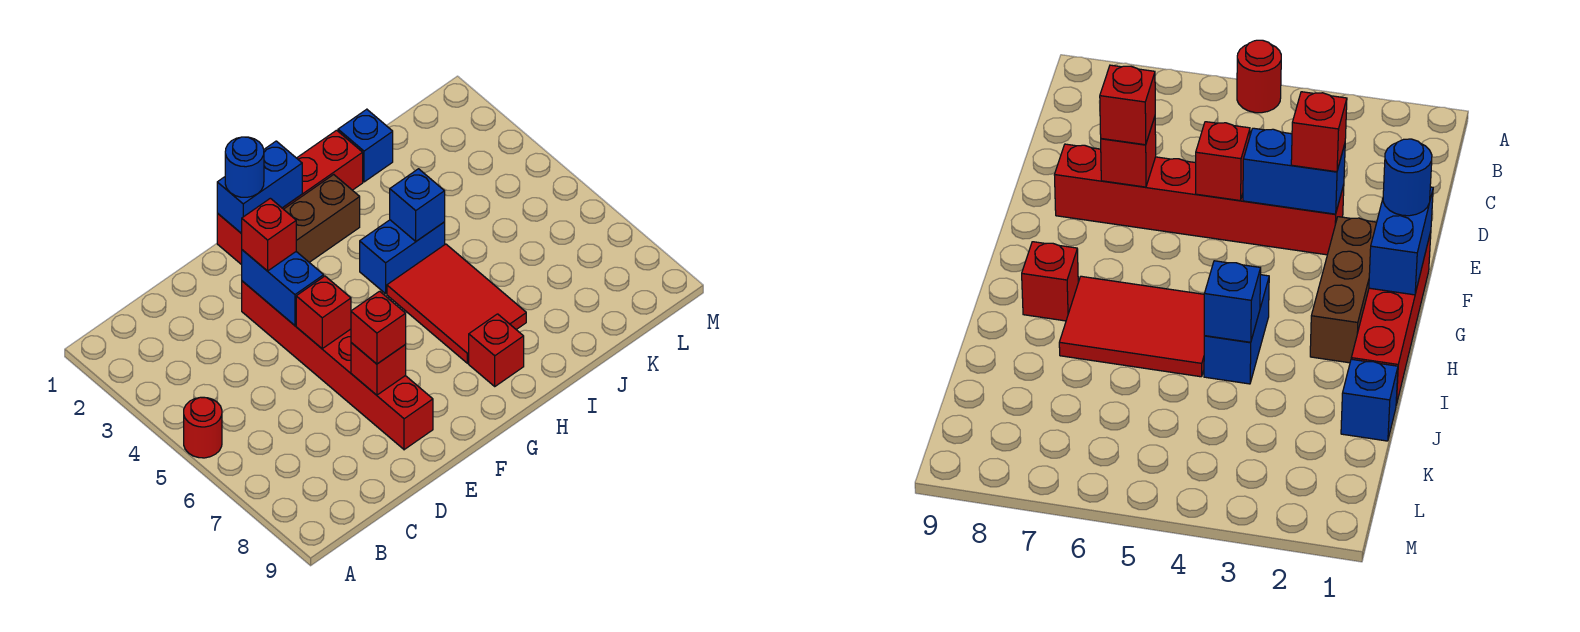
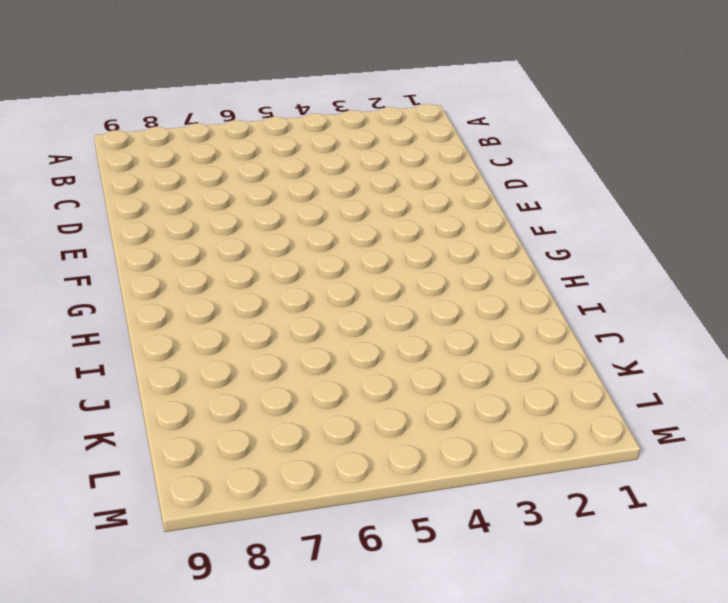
none -> red 1x1 round brick [184,397,222,458]
none -> red 1x6 brick [242,281,433,450]
none -> red 1x4 brick [217,130,363,265]

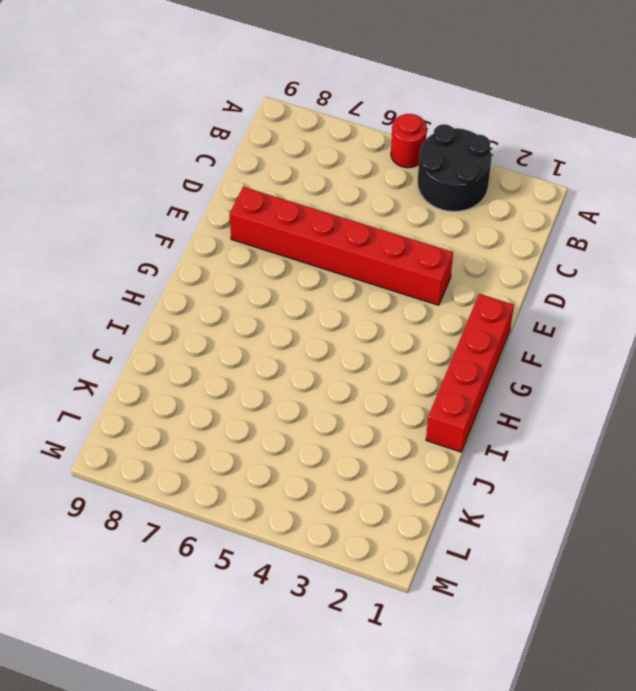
black 2x2 round brick [418,124,492,212] -> none
none -> brown 1x3 brick [284,175,360,262]
none -> blue 1x2 brick [360,220,445,294]
none -> red 2x3 tile [387,244,526,363]

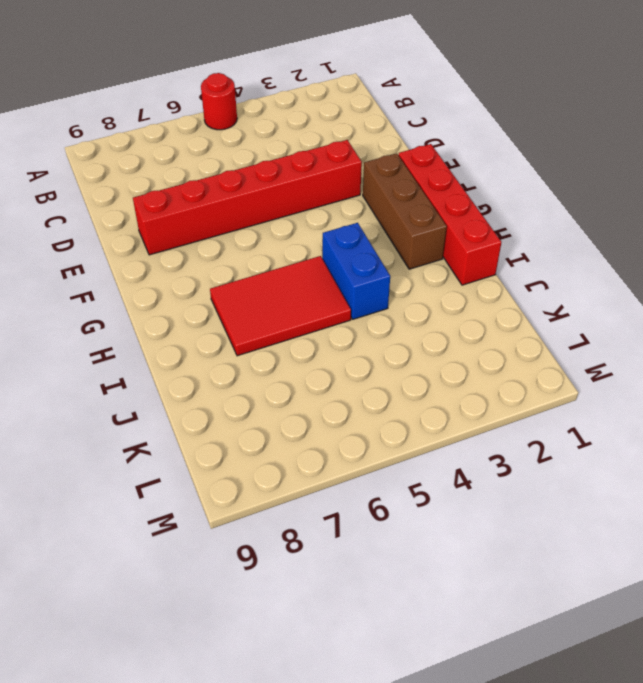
none -> red 1x1 brick [469,314,524,386]
none -> blue 1x1 brick [338,109,393,182]
none -> blue 1x2 brick [242,250,324,325]

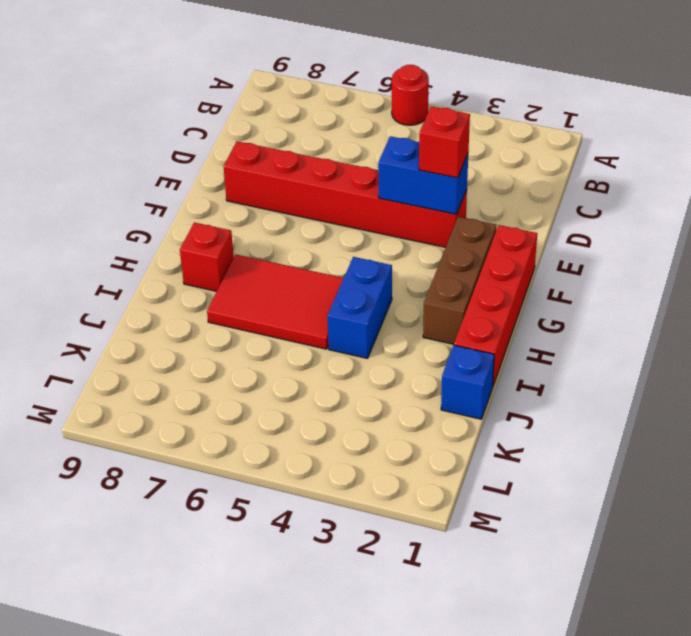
none -> red 1x1 brick [296,276,351,349]
none -> red 1x1 brick [351,343,406,395]
none -> blue 1x2 brick [217,141,302,233]

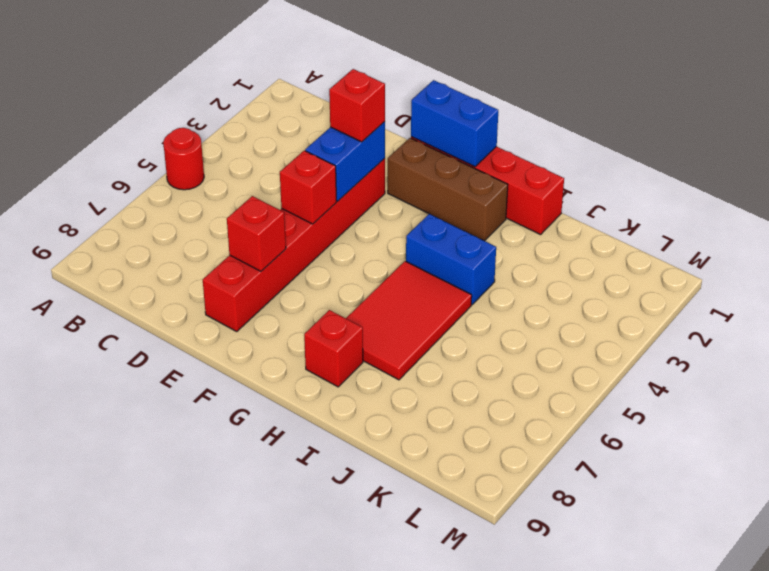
none -> blue 1x1 brick [338,109,393,182]
none -> blue 1x1 brick [390,169,445,241]
none -> red 1x1 brick [351,291,406,364]

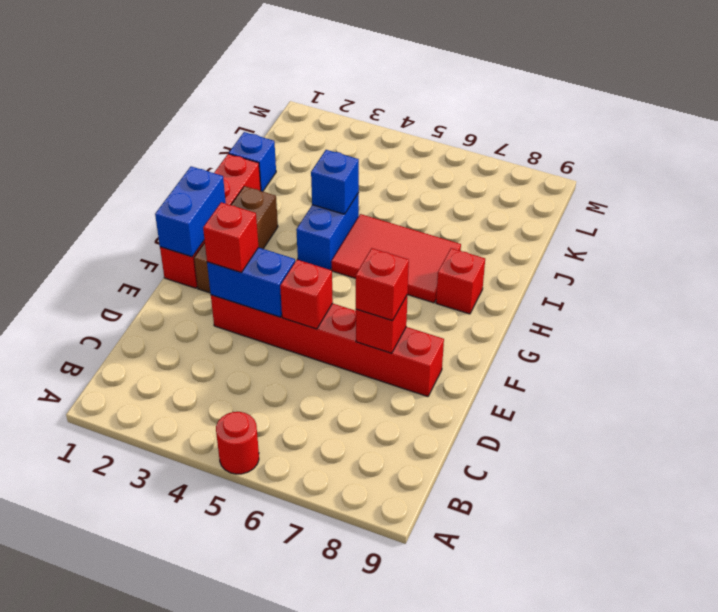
none -> blue 1x1 round brick [225,137,264,197]

